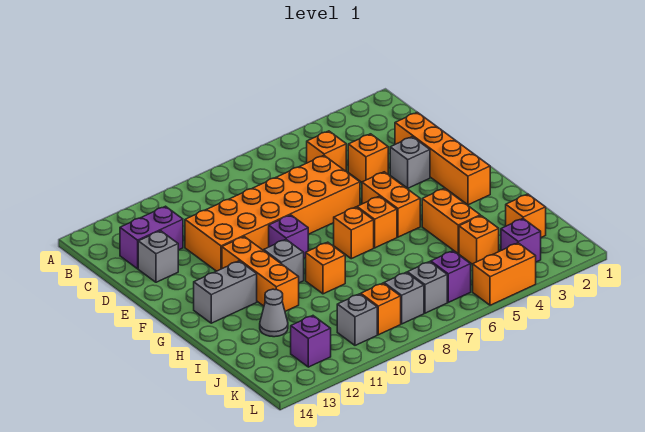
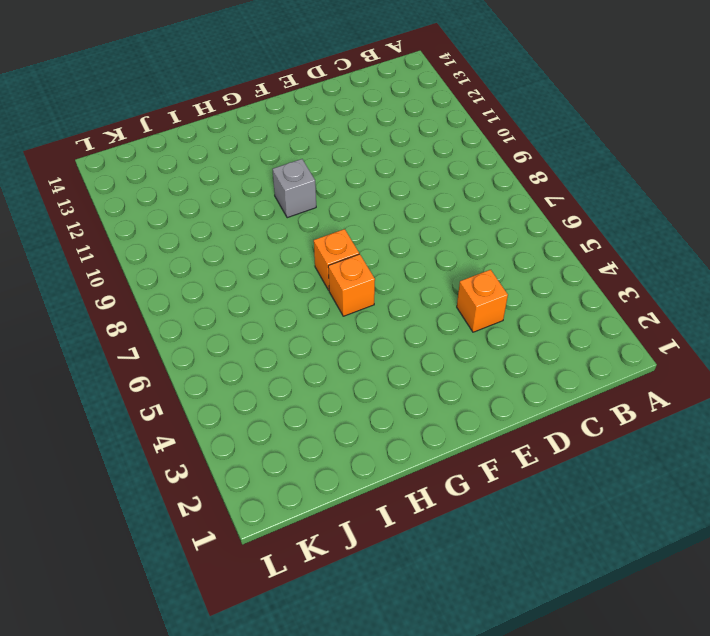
none -> orange 1x1 brick [307,131,346,171]
none -> purple 1x2 brick [120,206,183,269]
none -> orange 1x4 brick [395,112,490,205]

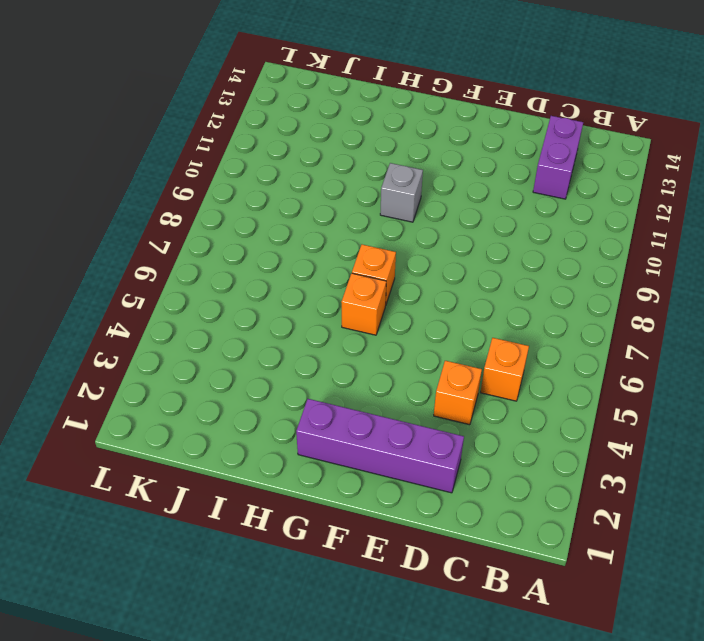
purple 1x4 brick [296,399,464,493] -> orange 1x4 brick [395,112,490,205]
none -> orange 2x6 brick [185,156,360,271]
none -> grey 1x1 brick [138,231,178,282]
none -> grey 1x1 brick [390,137,430,188]

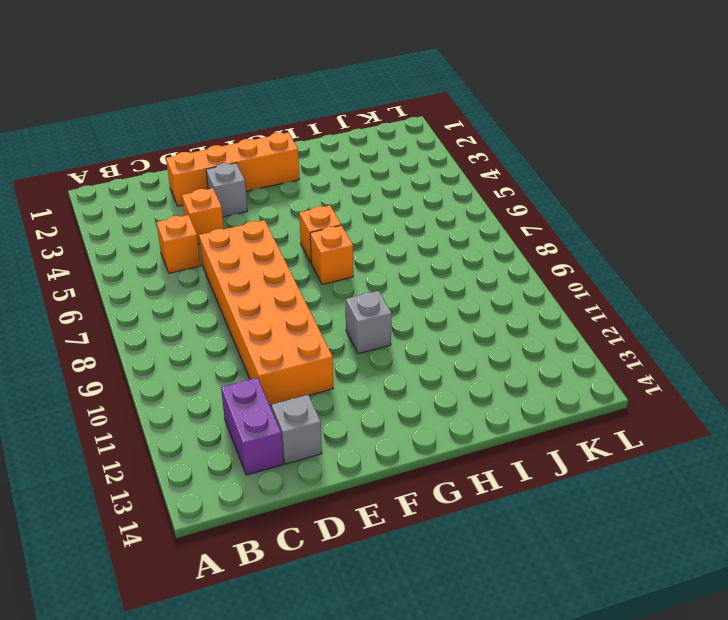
none -> orange 1x2 brick [362,172,420,237]
none -> purple 1x1 brick [269,215,308,258]
none -> orange 1x3 brick [222,237,299,311]

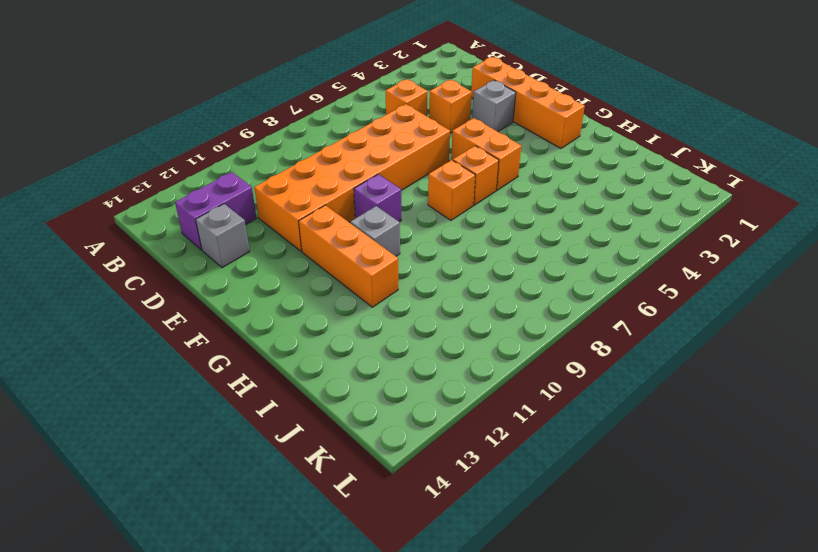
none -> grey 1x2 brick [194,261,257,323]
none -> orange 1x2 brick [422,188,480,254]
none -> orange 1x1 brick [306,242,345,294]

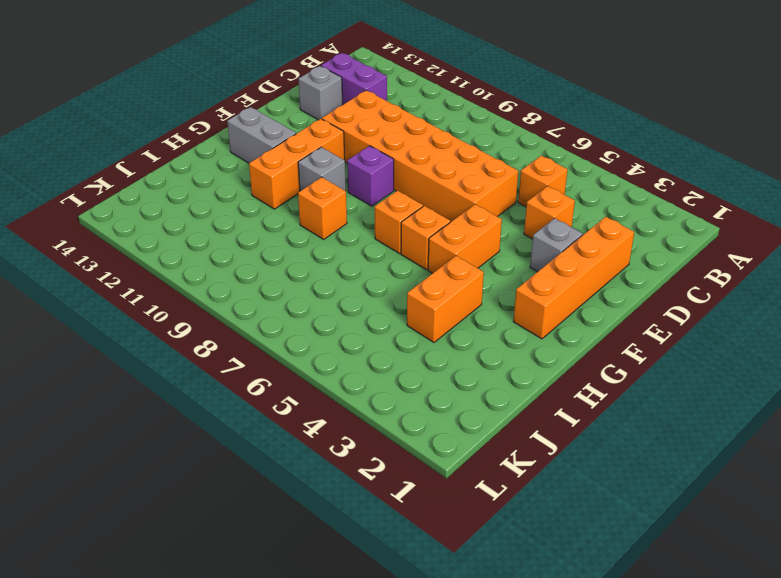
none -> grey 1x1 cone [260,289,288,337]
none -> orange 1x1 brick [506,194,546,237]
none -> orange 1x1 brick [459,216,499,264]

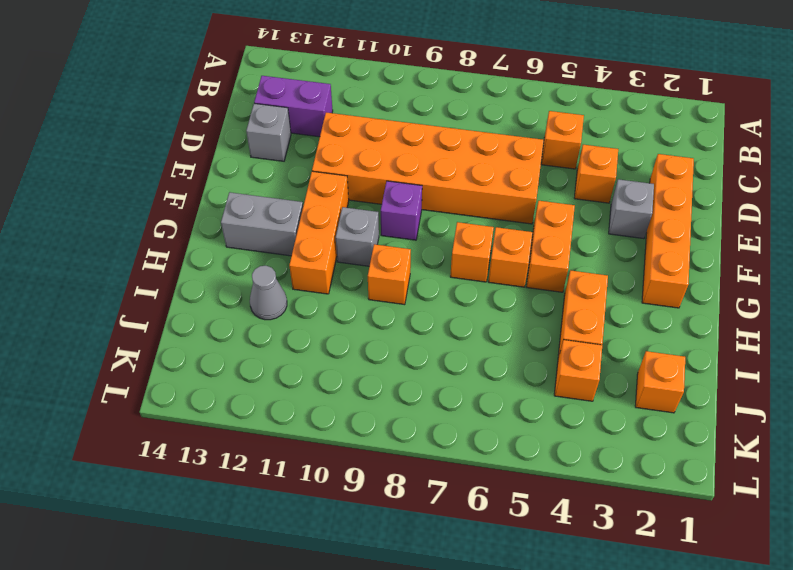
none -> purple 1x1 brick [501,219,541,262]
none -> purple 1x1 brick [431,251,471,302]
none -> grey 1x1 brick [407,262,447,313]

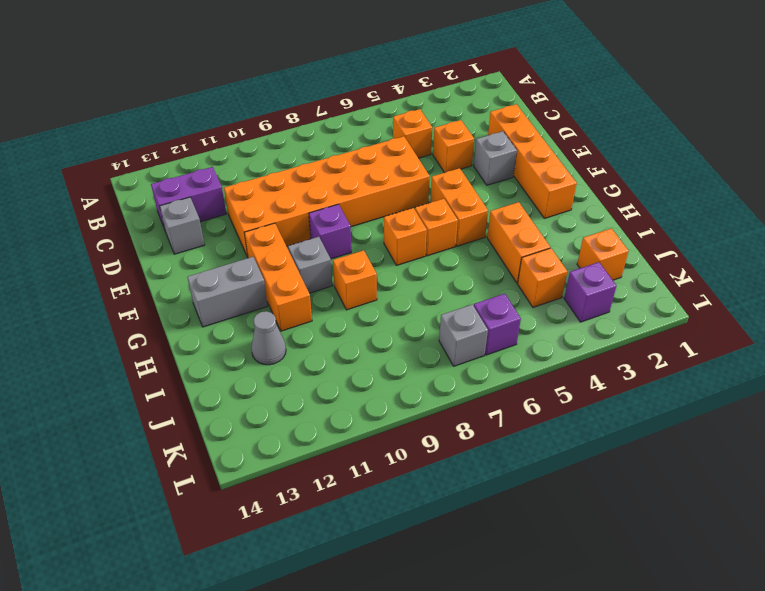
none -> grey 1x1 brick [384,272,424,324]
none -> orange 1x1 brick [361,283,401,335]
none -> grey 1x1 brick [337,294,377,345]

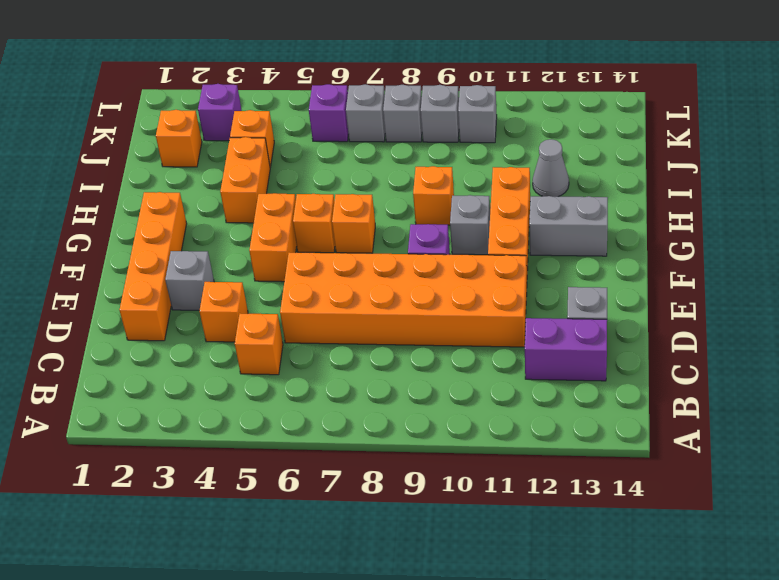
grey 1x1 brick [421,85,459,142] -> orange 1x1 brick [361,283,401,335]
none -> purple 1x1 brick [291,316,331,367]
none -> orange 1x2 brick [473,243,536,305]

